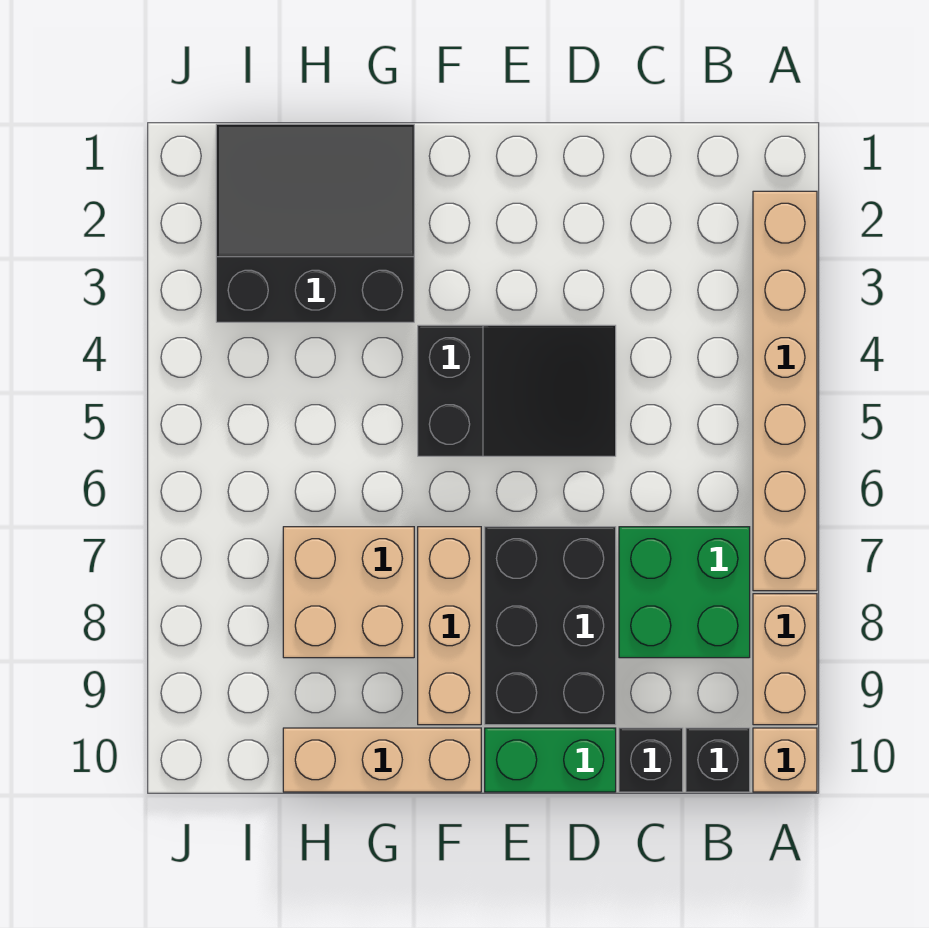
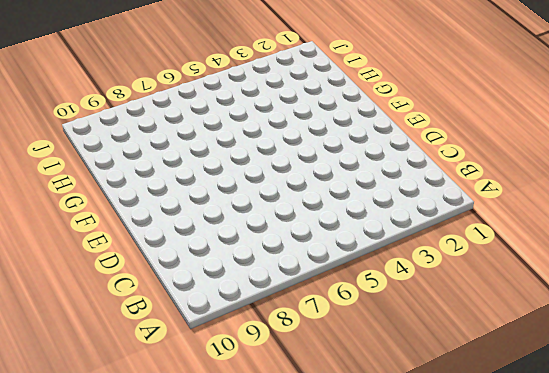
none -> tan 1x6 brick [753,191,817,591]
none -> tan 1x2 brick [753,594,817,725]
none -> tan 1x1 brick [753,728,817,792]

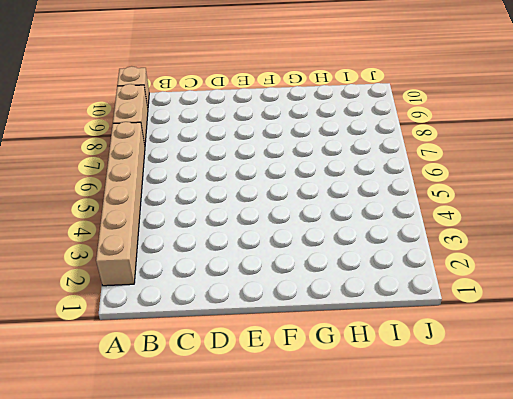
none -> green 2x2 brick [619,527,750,658]
none -> black 1x1 brick [686,728,750,792]
none -> black 1x1 brick [619,728,683,792]

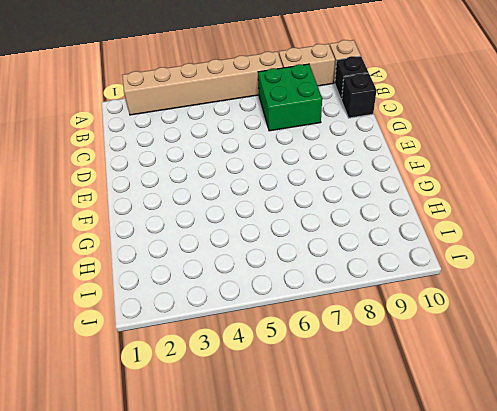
none -> black 2x3 slope [418,325,616,456]
none -> black 2x3 brick [485,527,616,725]
none -> green 1x2 brick [485,728,616,792]

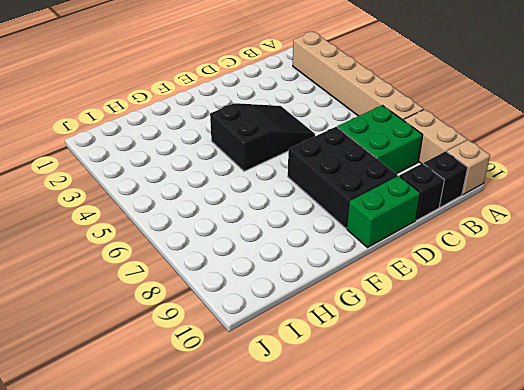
none -> tan 1x3 brick [418,527,481,725]
none -> tan 1x3 brick [283,728,481,792]
none -> black 3x3 slope [216,124,414,322]

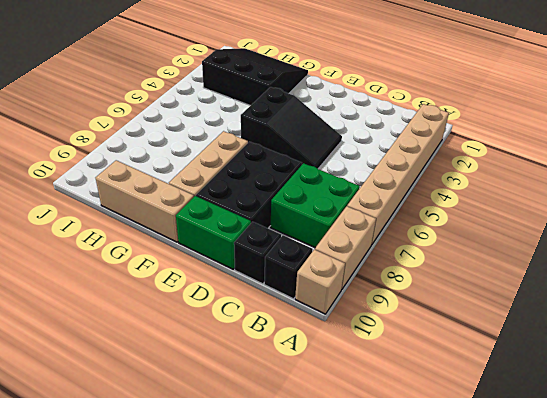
none -> tan 2x2 brick [283,527,414,658]

